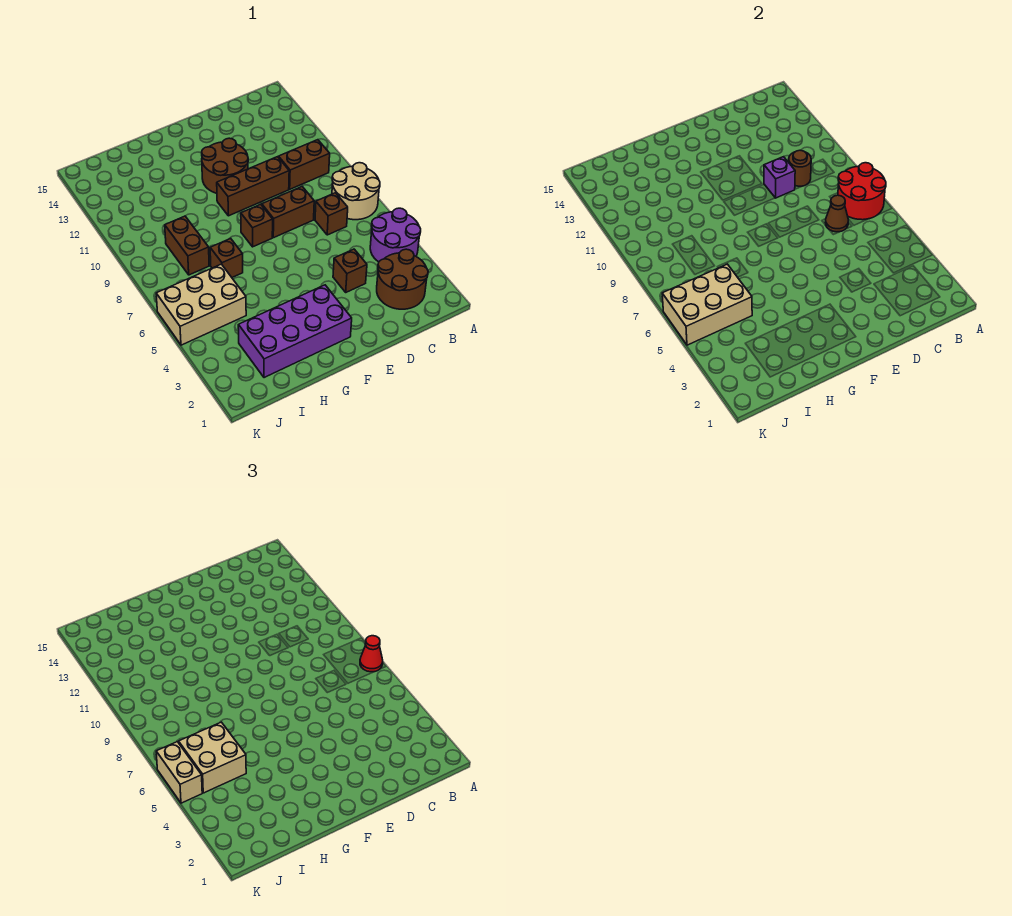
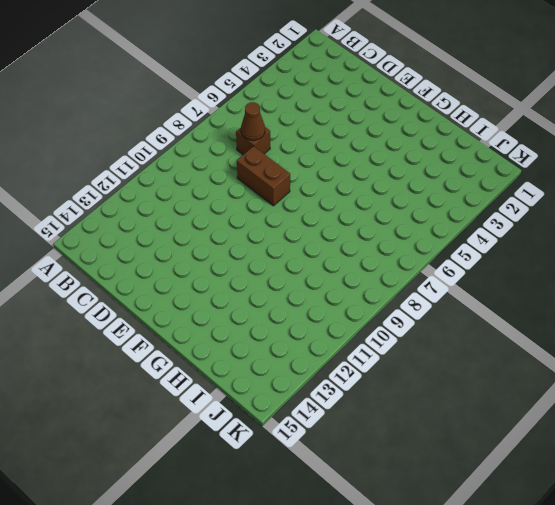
none -> purple 2x2 round brick [370,208,421,262]
none -> tan 2x2 round brick [332,163,380,220]
none -> brown 2x2 round brick [377,249,428,309]

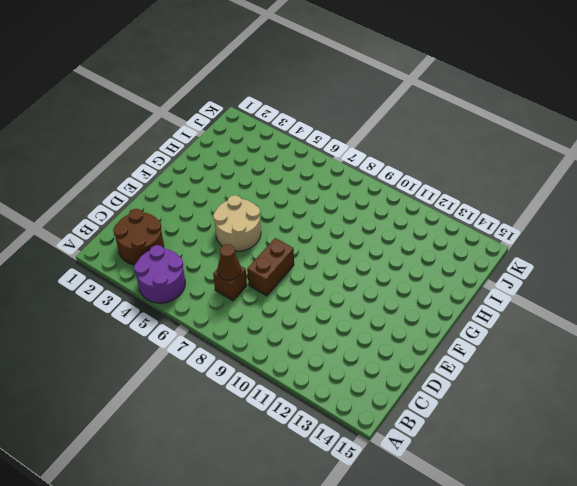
tan 2x2 round brick [213,195,261,251] -> tan 2x2 round brick moved to [332,163,380,220]
none -> brown 1x2 brick [279,140,330,189]
none -> brown 1x1 brick [333,249,367,292]
none -> brown 1x3 brick [217,157,289,216]

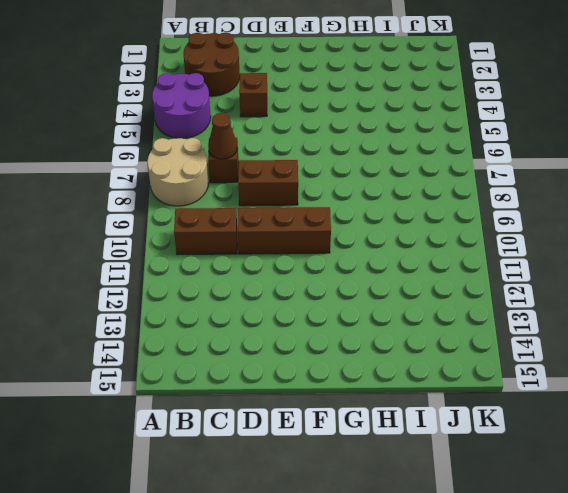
none -> brown 2x2 round brick [202,138,248,193]
none -> purple 2x4 brick [238,285,352,378]
none -> brown 1x1 brick [241,204,273,247]

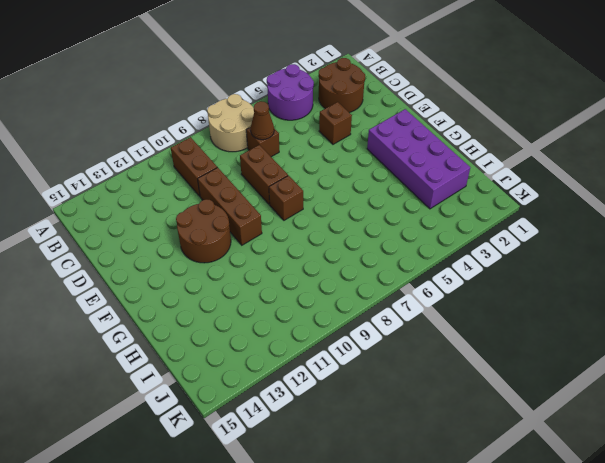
none -> brown 1x1 brick [210,238,243,277]
none -> tan 2x3 brick [156,264,246,345]
none -> brown 1x2 brick [165,216,209,275]

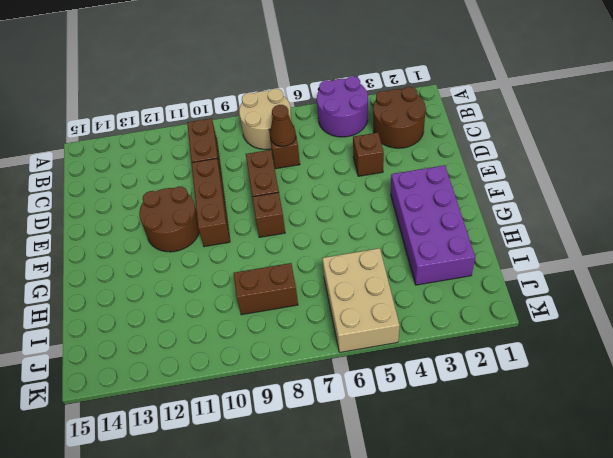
none -> brown 1x1 brick [210,238,243,277]
none -> red 2x2 round brick [838,163,886,220]
none -> brown 1x1 round brick [789,150,811,187]

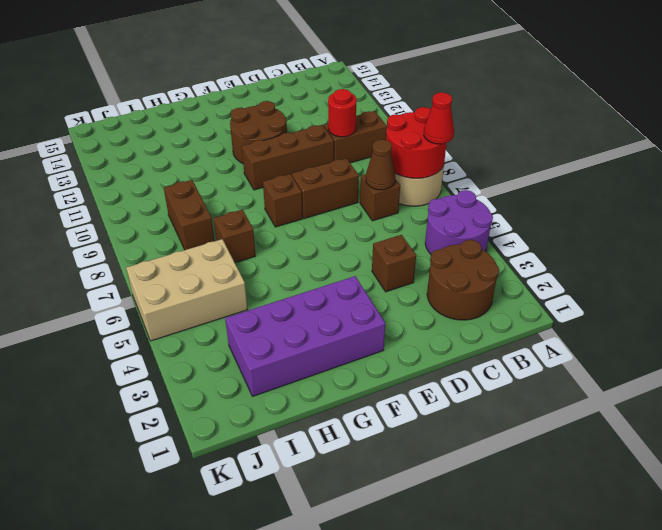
red 1x1 round brick [328,89,357,137] -> brown 1x1 round brick [789,150,811,187]
none -> purple 1x1 brick [764,157,795,198]
none -> tan 2x3 brick [662,264,752,345]
none -> tan 2x2 brick [179,722,246,793]

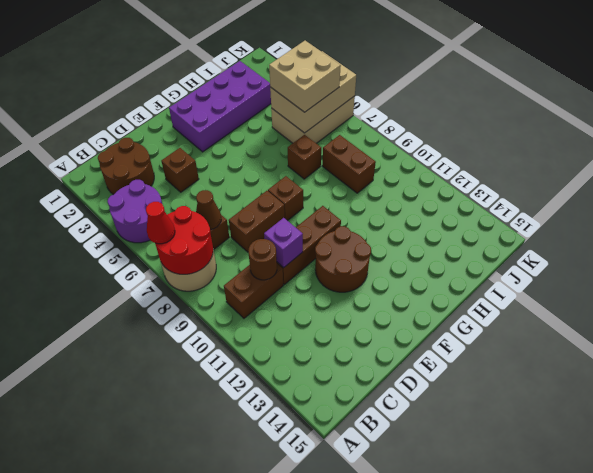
none -> tan 1x2 brick [156,742,202,803]

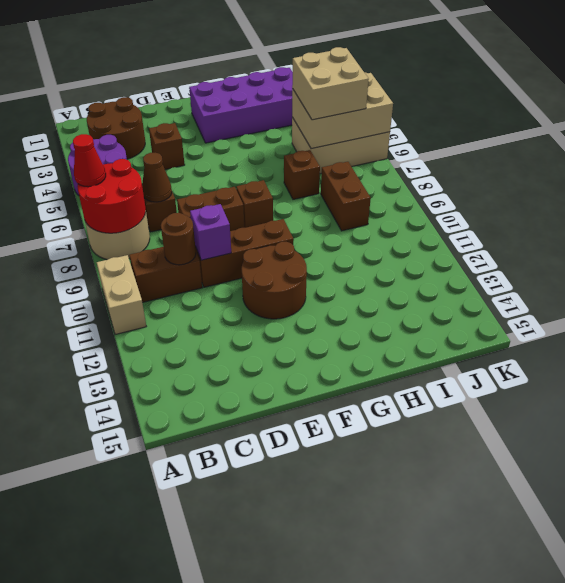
tan 1x2 brick [97,255,146,335] -> tan 1x2 brick moved to [156,742,202,803]

